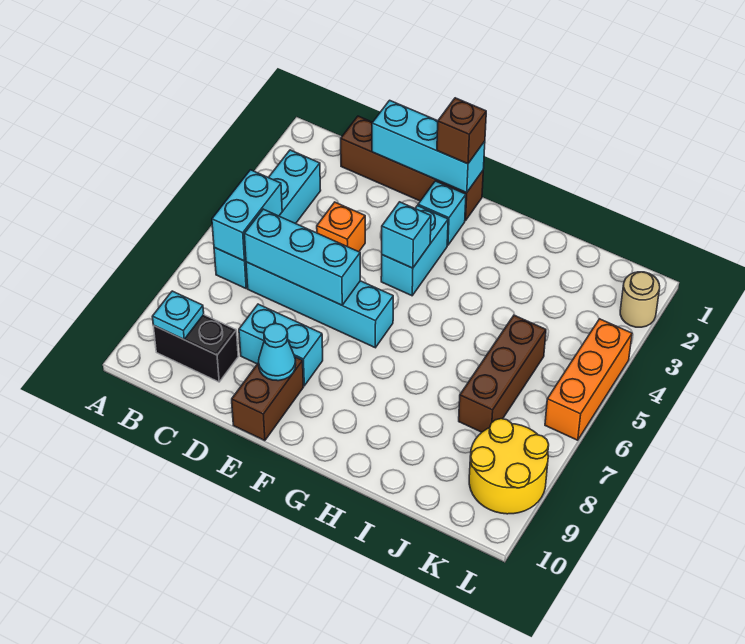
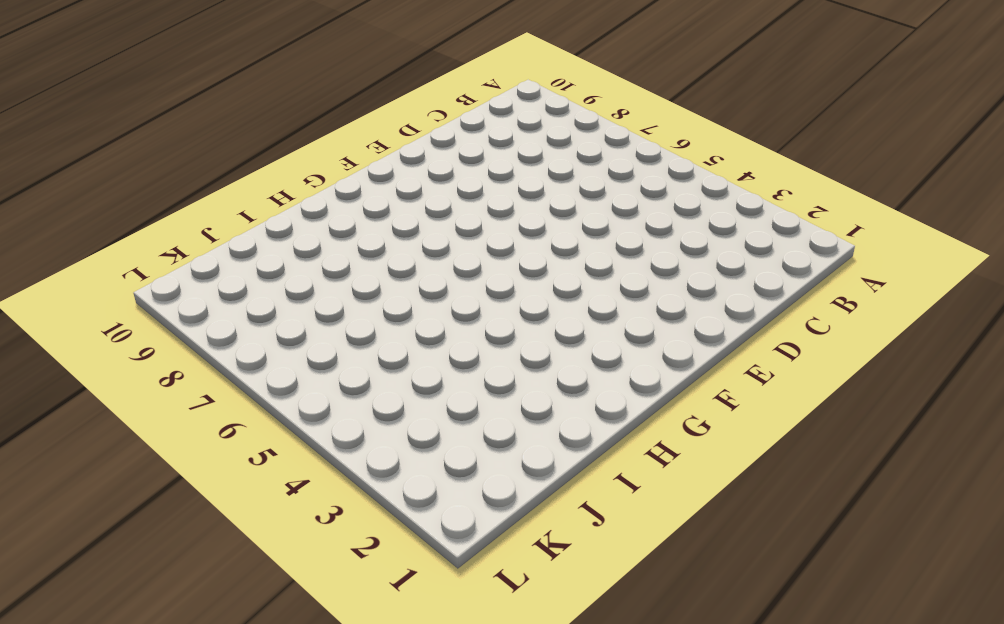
none -> cyan 1x4 brick [214,150,321,288]
none -> black 1x2 brick [154,315,238,382]
none -> brown 1x4 brick [341,116,483,221]

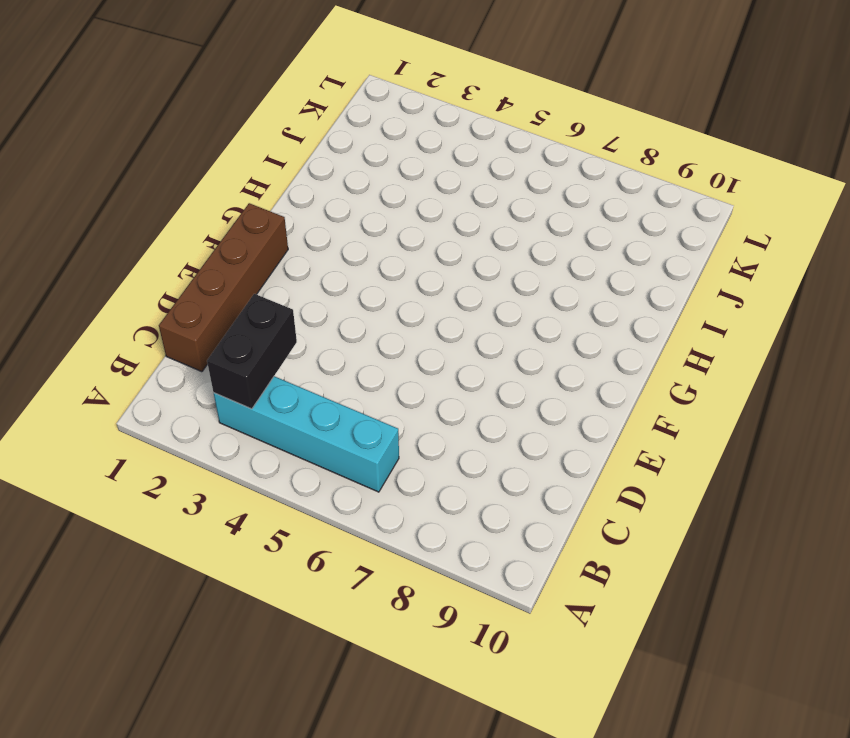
black 1x2 brick [207,294,297,409] -> black 1x2 brick moved to [154,315,238,382]
none -> cyan 1x4 brick [246,262,393,348]
none -> orange 1x1 brick [317,202,365,252]
none -> cyan 1x2 brick [239,304,323,386]

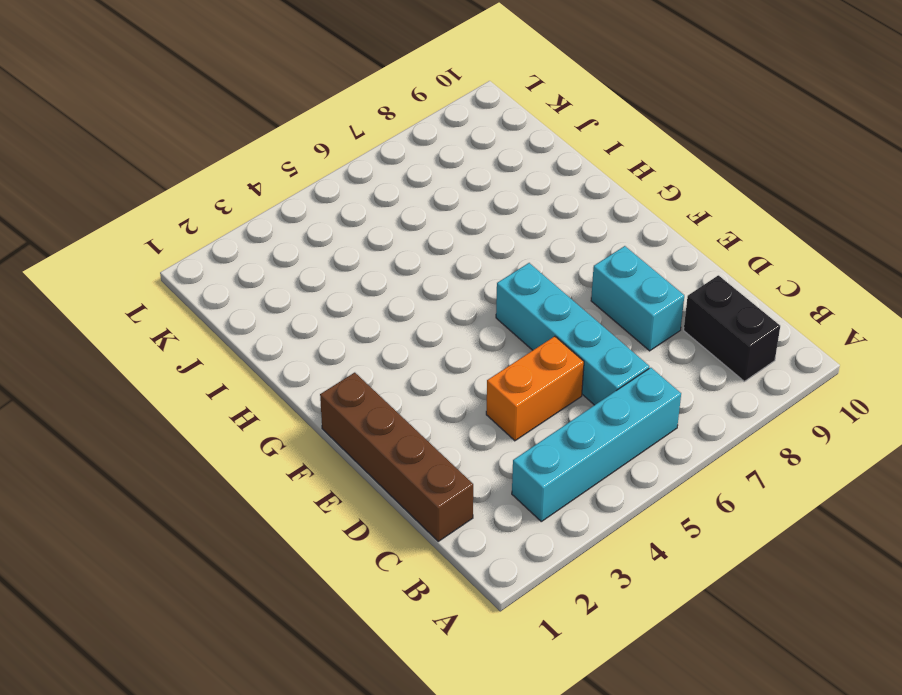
orange 1x2 brick [486,336,584,441] -> orange 1x1 brick [317,202,365,252]
none -> brown 1x2 brick [232,357,303,441]
none -> cyan 1x1 brick [418,181,466,245]
none -> cyan 1x2 brick [381,206,448,296]

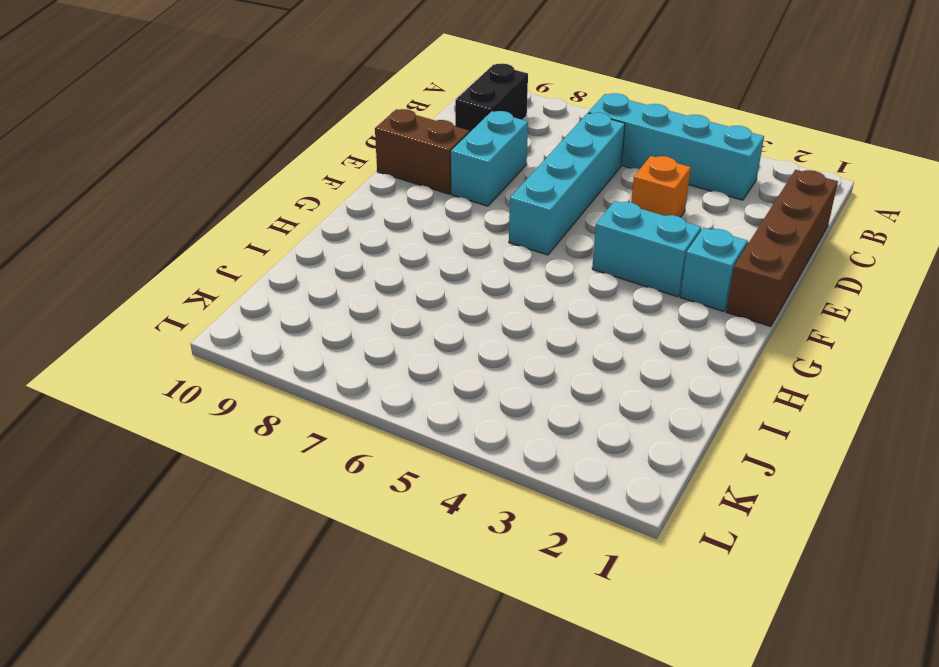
none -> brown 1x3 brick [459,315,546,432]
none -> yellow 2x2 round brick [469,419,549,514]
none -> tan 1x1 round brick [620,272,660,327]

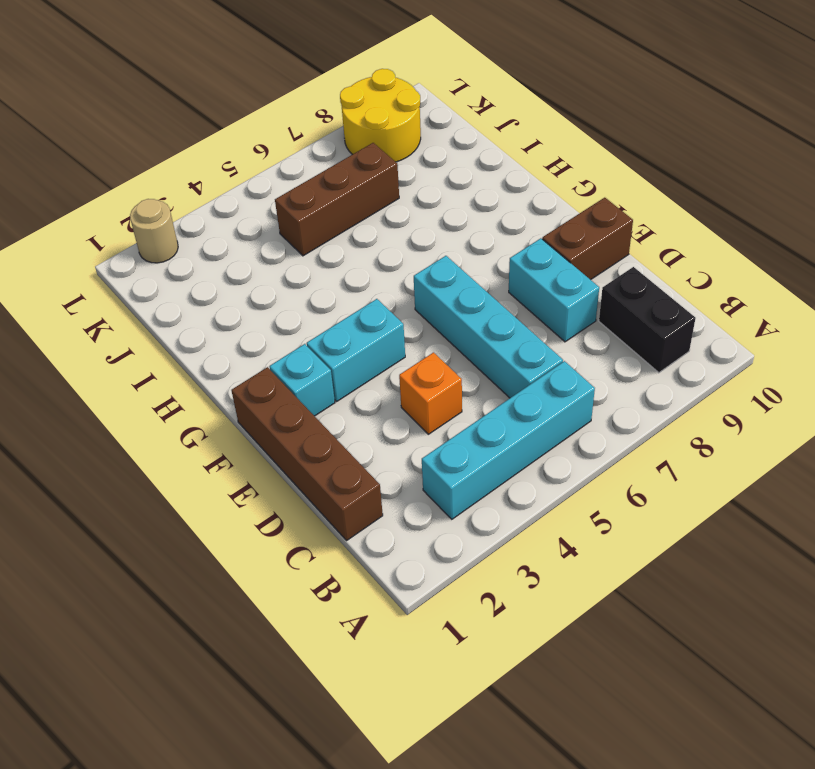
none -> orange 1x3 brick [545,319,632,440]
none -> cyan 1x2 brick [212,170,282,261]
none -> cyan 1x1 plate [152,291,204,339]

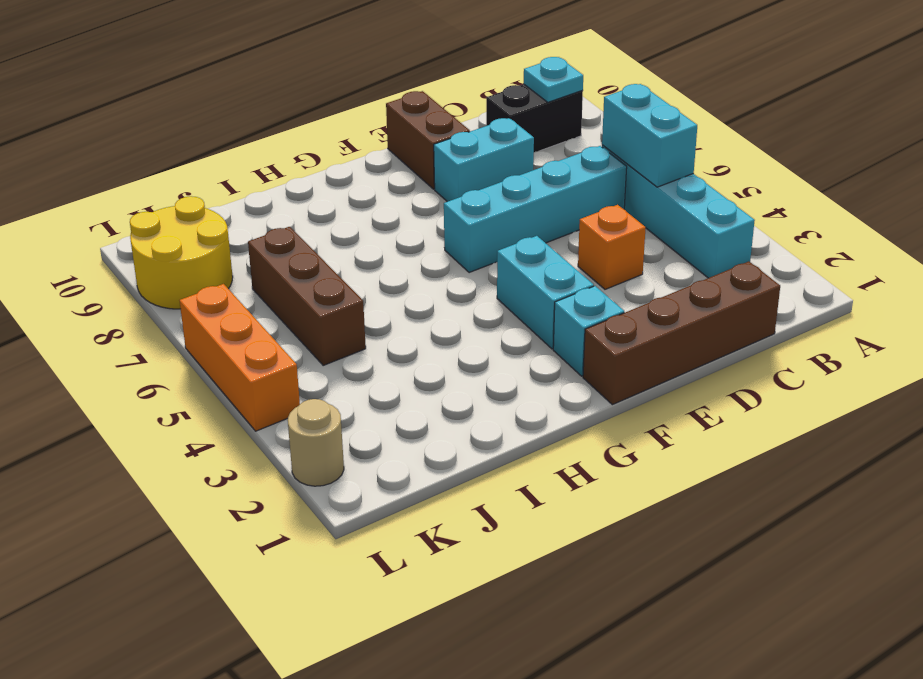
none -> cyan 1x3 brick [244,209,360,305]
none -> cyan 1x3 brick [372,100,485,193]
none -> cyan 1x1 cone [259,324,296,381]

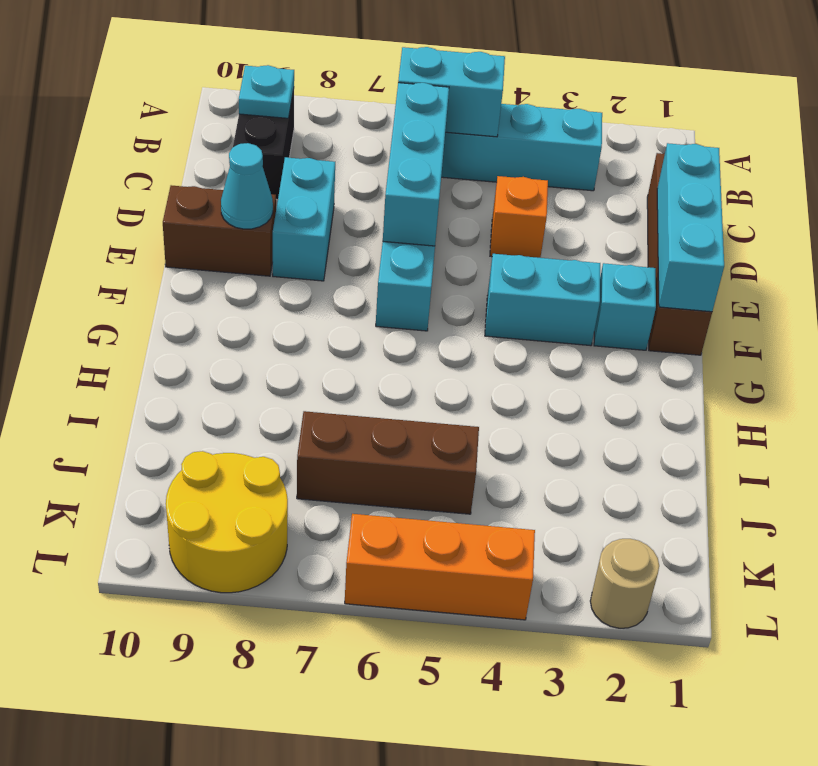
none -> cyan 1x1 brick [382,202,431,268]
none -> brown 1x1 brick [437,98,486,164]

